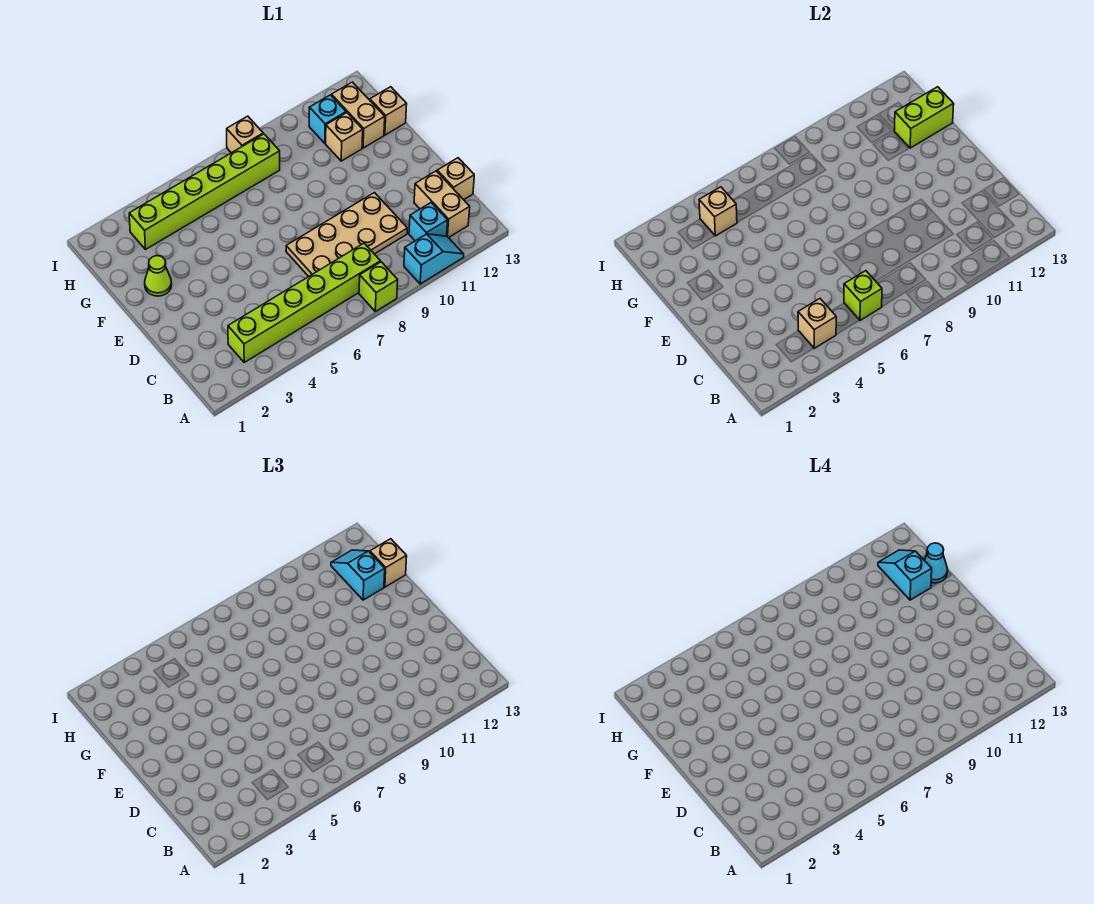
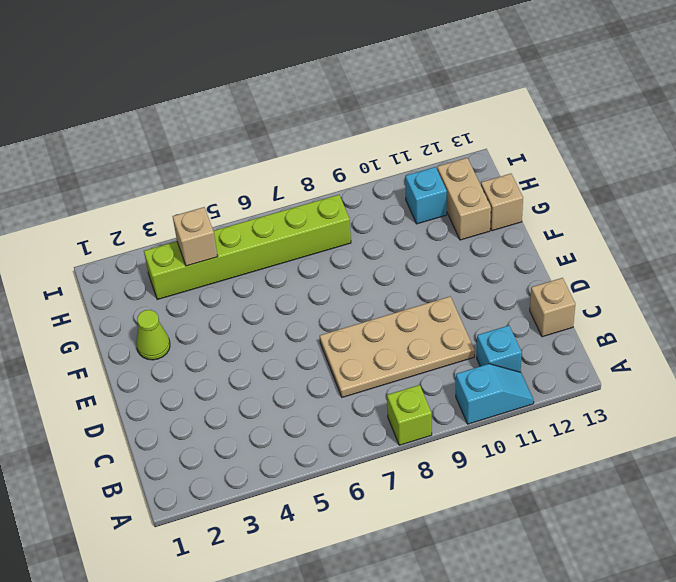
none -> lime 1x6 brick [228,243,380,362]
none -> tan 1x2 brick [414,171,470,238]
none -> tan 1x1 brick [326,113,363,161]

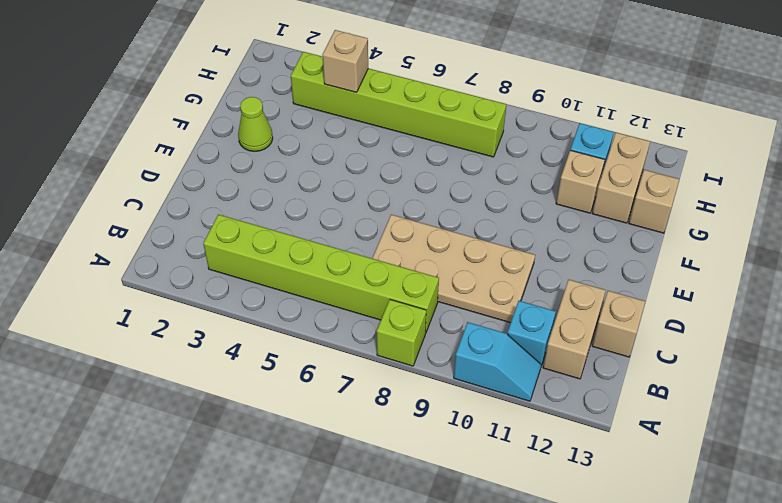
none -> tan 1x1 brick [227,116,263,153]
none -> tan 1x1 brick [798,299,836,348]
none -> lime 1x1 brick [844,271,882,320]

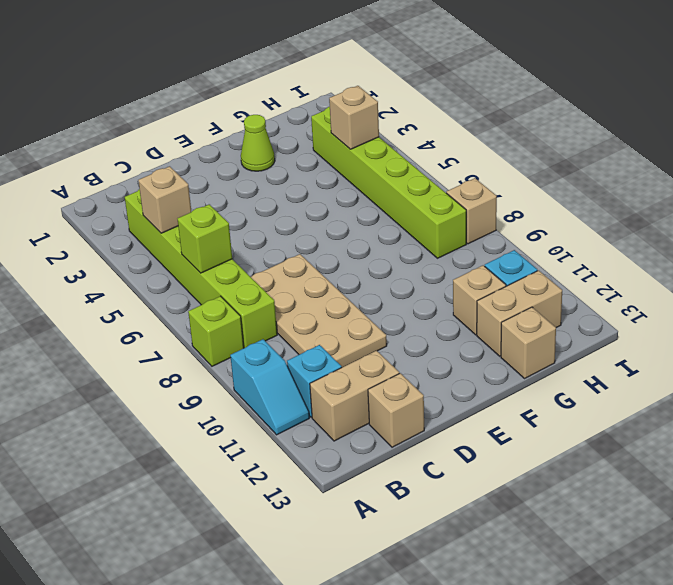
none -> lime 1x2 brick [894,87,954,148]
none -> cyan 1x2 slope [331,550,385,600]
none -> tan 1x1 brick [370,539,407,587]

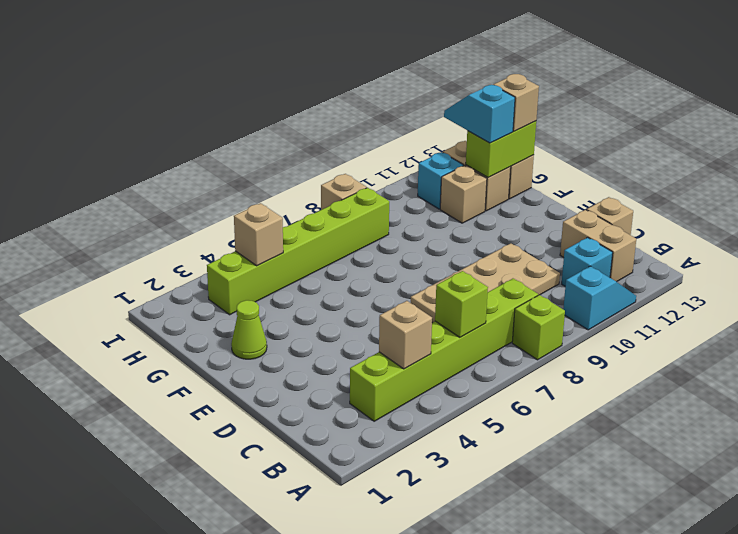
none -> cyan 1x2 slope [878,550,932,600]
none -> cyan 1x1 cone [924,543,948,583]

